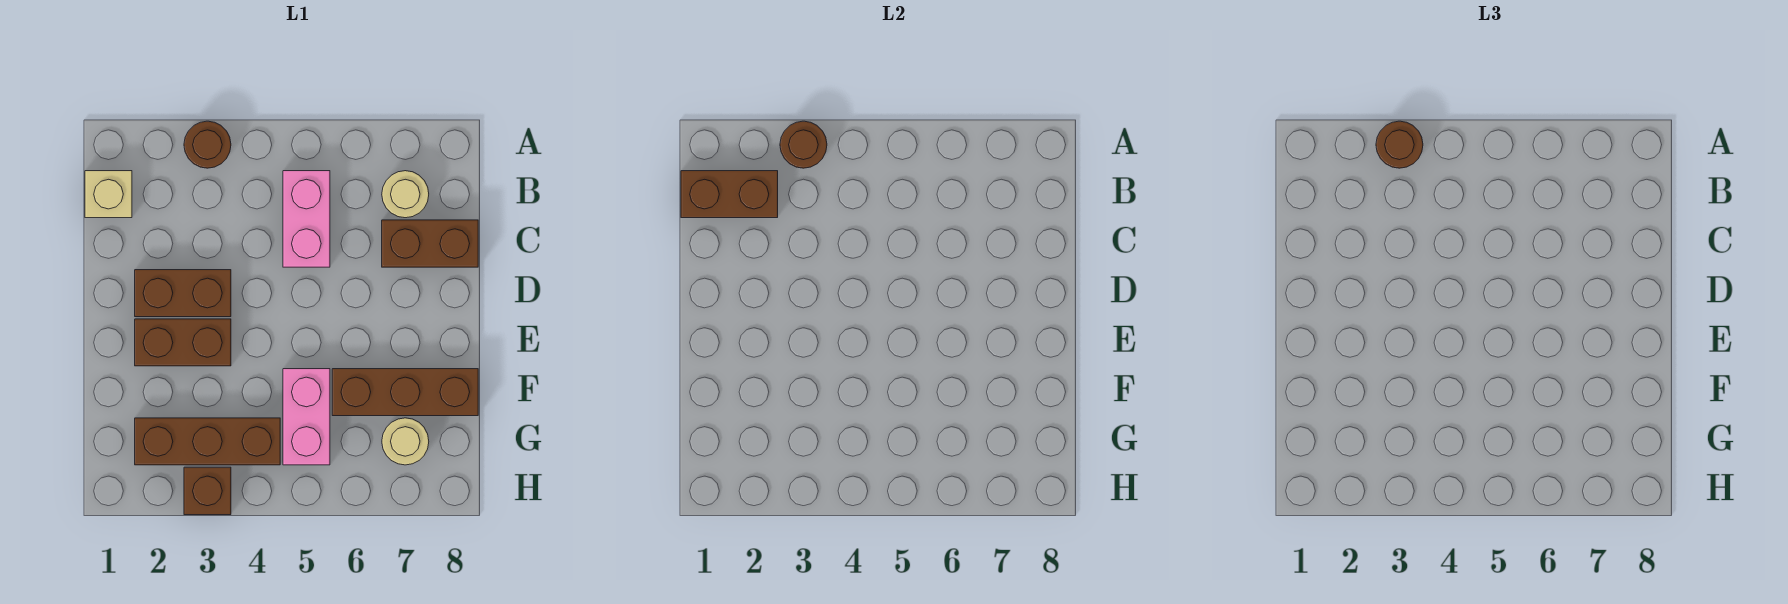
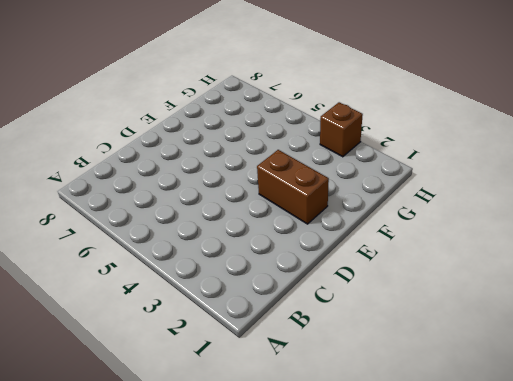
none -> brown 1x1 round brick [184,121,231,168]
none -> tan 1x1 brick [85,171,132,218]
none -> pink 1x2 brick [283,171,330,267]

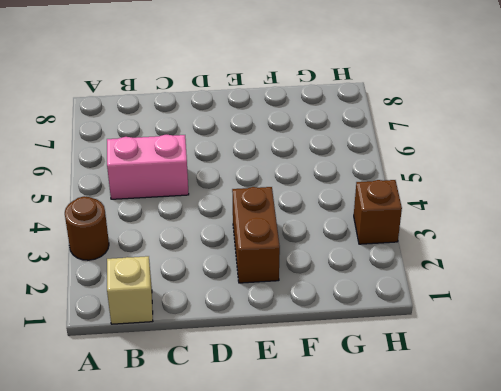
none -> tan 1x1 round brick [382,171,429,218]
none -> brown 1x2 brick [382,220,478,267]
none -> brown 1x2 brick [135,270,231,317]

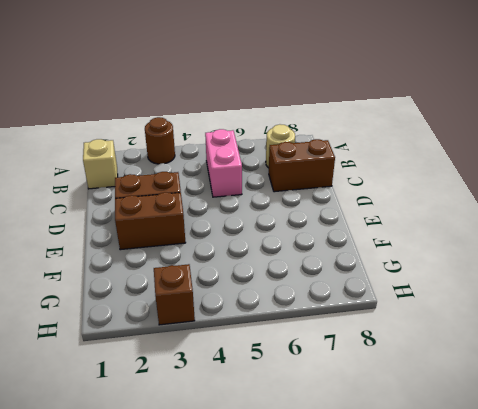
none -> pink 1x2 brick [283,369,330,465]
none -> brown 1x3 brick [332,369,478,416]
none -> brown 1x3 brick [135,418,280,465]

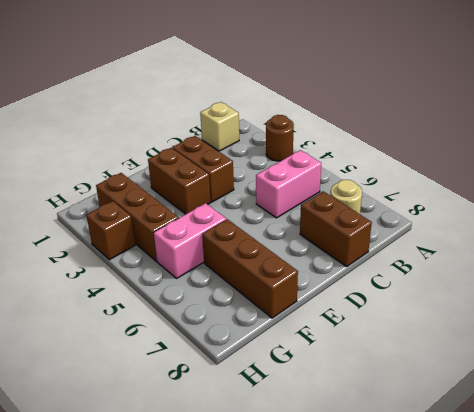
none -> tan 1x1 round brick [382,418,429,465]
none -> brown 1x1 round brick [780,121,827,168]
none -> brown 1x2 brick [681,171,778,218]

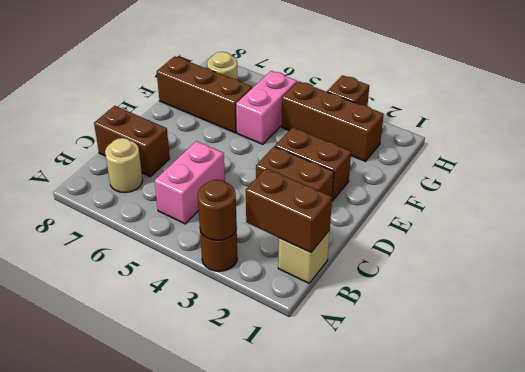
none -> brown 1x1 round brick [1376,121,1423,168]

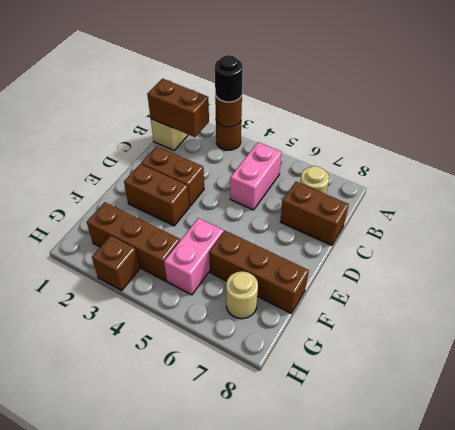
black 1x1 round brick [215,55,243,102] -> brown 1x1 round brick [1376,121,1423,168]

